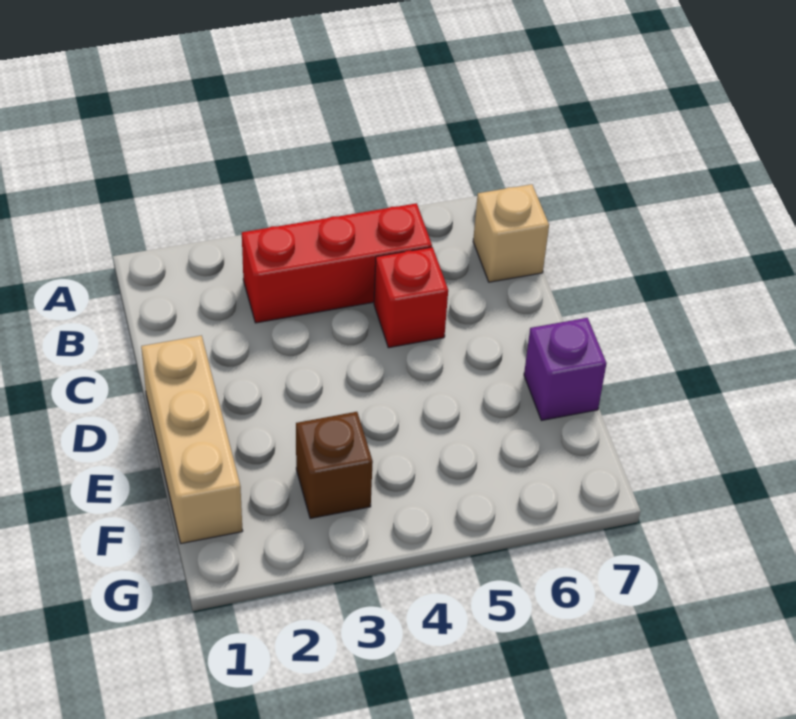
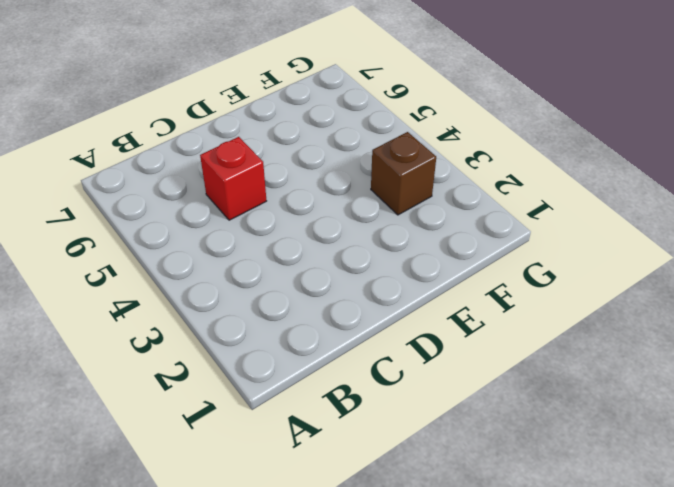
none -> red 1x3 brick [242,203,432,323]
none -> tan 1x1 brick [473,184,549,282]

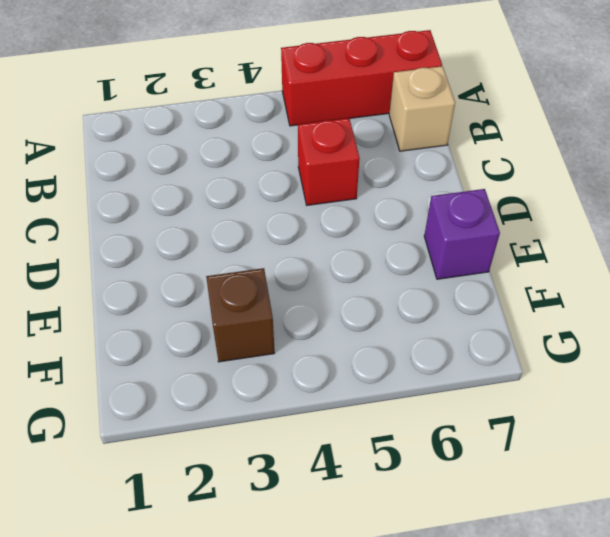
red 1x3 brick [281,30,442,126] -> red 1x3 brick moved to [242,203,432,323]
none -> tan 1x3 brick [141,336,243,543]

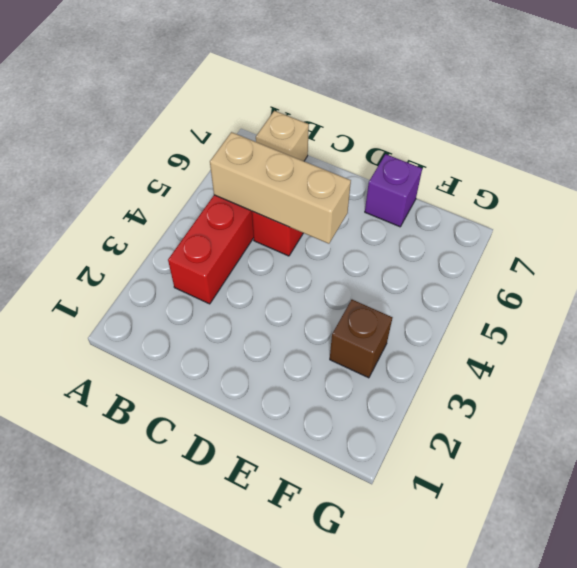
tan 1x3 brick [210,132,351,244] -> tan 1x3 brick moved to [141,336,243,543]

